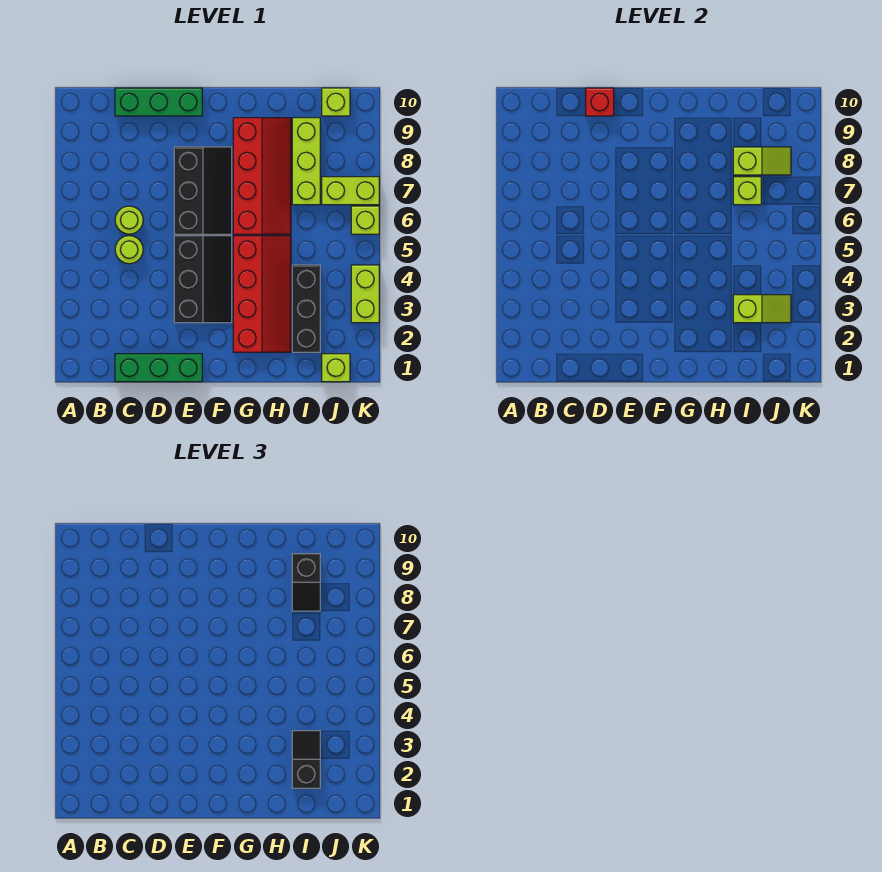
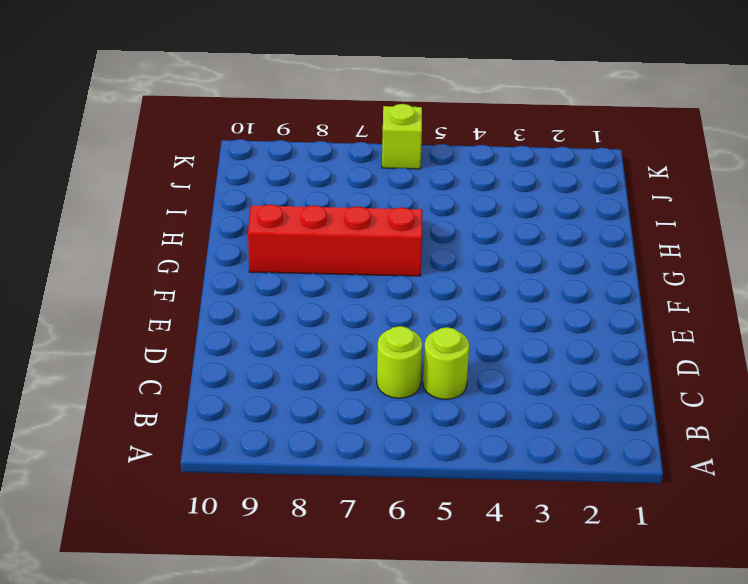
none -> green 1x3 brick [115,354,202,382]
none -> green 1x3 brick [115,88,202,116]
none -> black 2x3 slope [174,236,232,323]

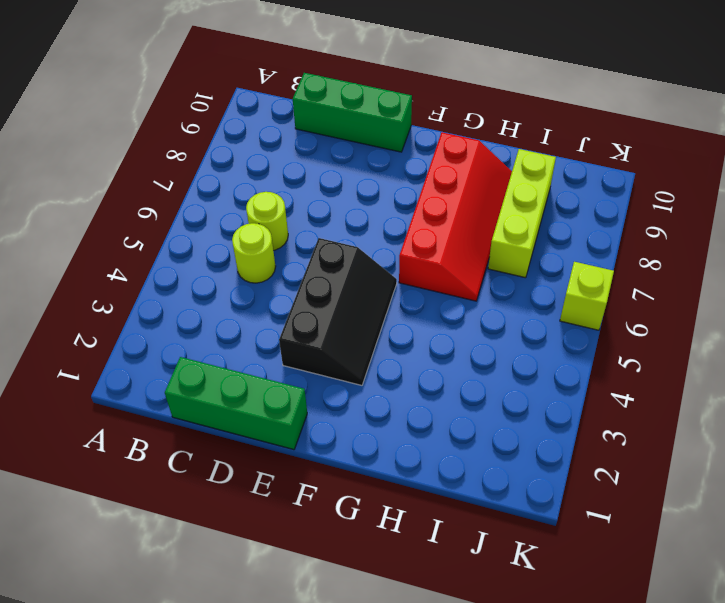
none -> black 2x3 slope [174,147,232,234]
none -> red 2x4 slope [233,236,291,352]
none -> black 1x3 brick [292,265,320,352]

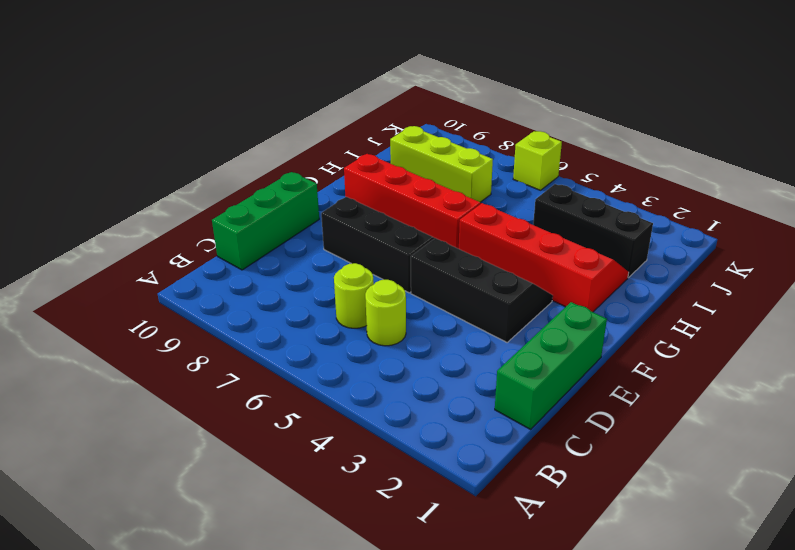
none -> lime 1x1 brick [322,354,350,382]
none -> lime 1x2 brick [322,177,379,205]
none -> lime 1x1 brick [322,88,350,116]

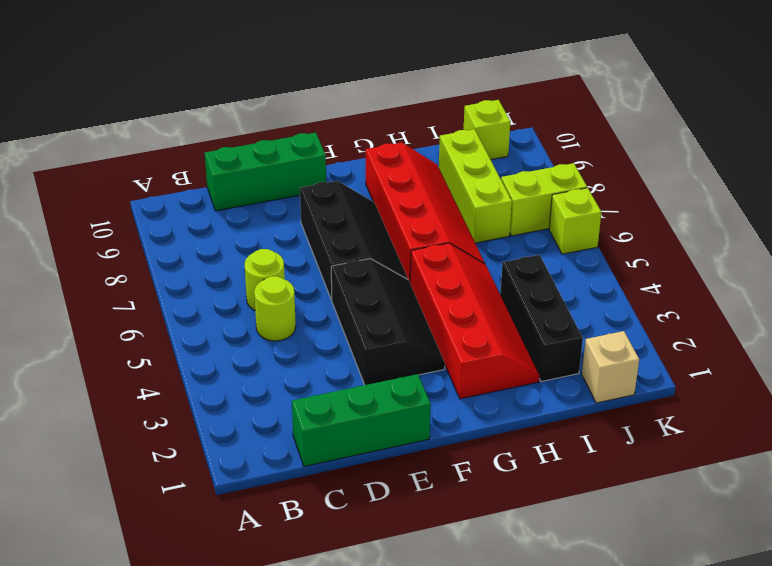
tan 1x1 brick [582,331,639,403] -> lime 1x1 brick [322,354,350,382]
none -> lime 1x2 brick [351,265,379,323]
none -> red 1x1 brick [586,88,614,116]
none -> lime 1x2 slope [733,295,791,323]

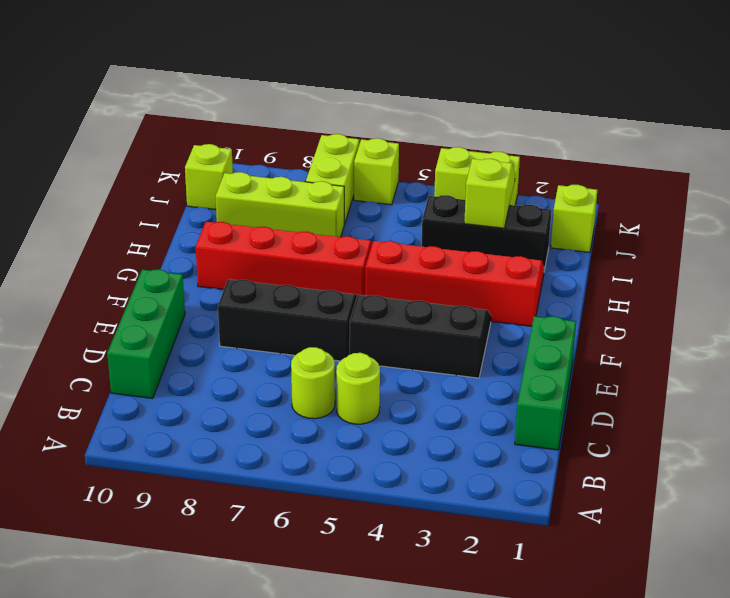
none -> red 1x1 brick [586,88,614,116]
none -> lime 1x1 brick [733,177,761,205]
none -> lime 1x2 slope [733,147,791,175]

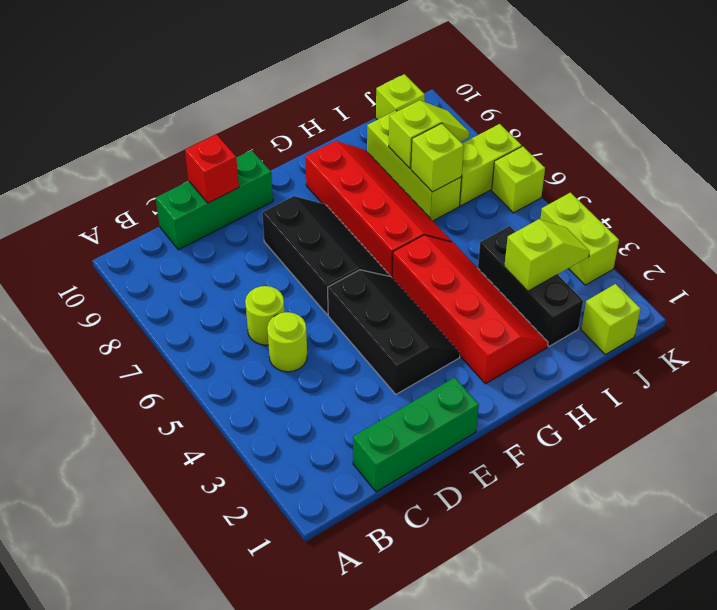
none -> black 1x2 slope [292,731,320,788]
none -> black 1x2 slope [292,554,320,611]

